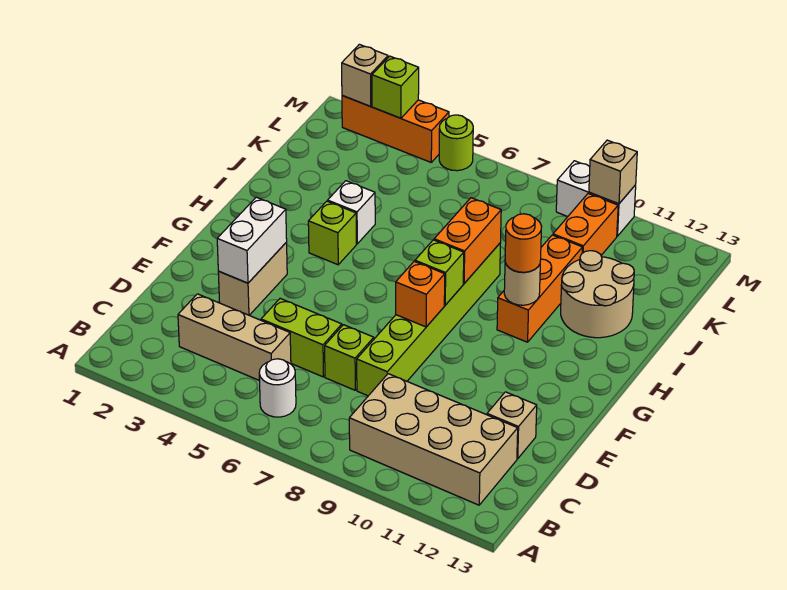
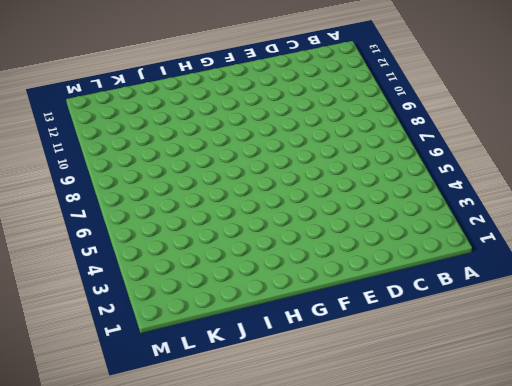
none -> white 1x1 round brick [259,359,296,417]
none -> tan 2x4 brick [349,374,518,505]
none -> tan 1x3 brick [178,294,291,381]

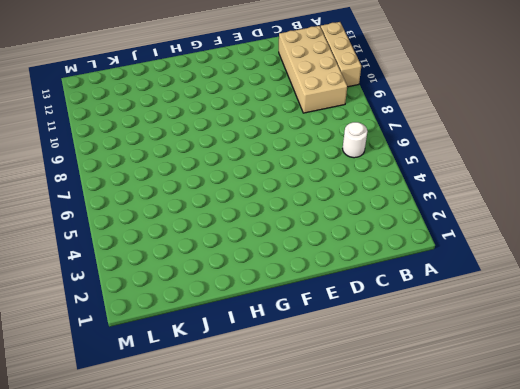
tan 1x3 brick [321,22,361,87] -> tan 1x3 brick moved to [178,294,291,381]
none -> lime 1x2 brick [261,298,342,377]
none -> lime 1x1 brick [325,325,374,390]
none -> lime 1x6 brick [357,243,500,396]

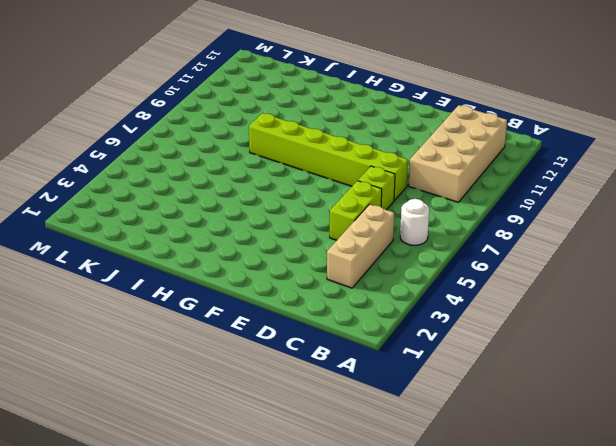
none -> tan 1x1 brick [487,392,537,459]
none -> tan 1x2 brick [218,242,287,315]
none -> lime 1x1 brick [308,201,356,265]

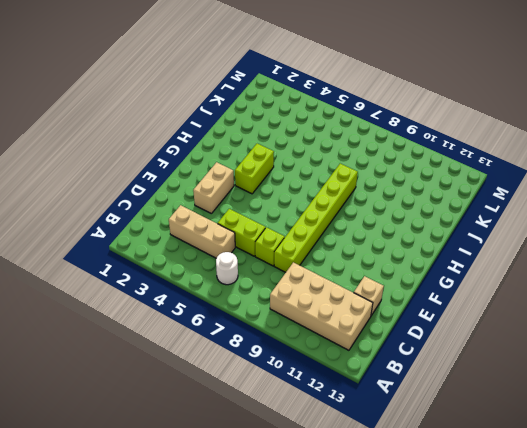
lime 1x2 brick [235,144,274,194] -> lime 1x1 brick [308,201,356,265]
none -> orange 1x3 brick [497,235,582,342]
none -> white 1x1 brick [328,181,375,244]
none -> tan 2x2 round brick [561,251,634,338]

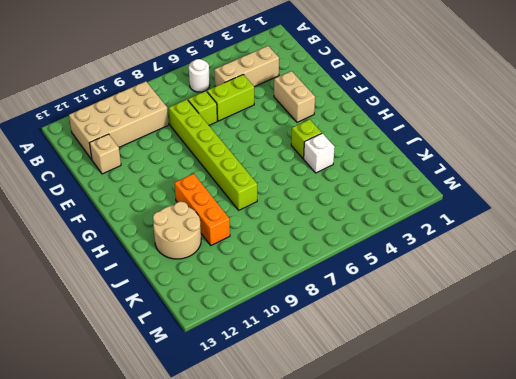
none -> orange 1x2 brick [553,194,618,255]
none -> orange 1x3 brick [342,96,449,162]
none -> lime 1x1 round brick [439,115,473,171]

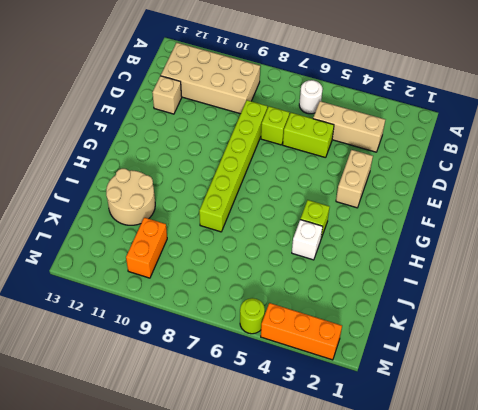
none -> orange 1x3 brick [497,235,582,342]
none -> white 1x2 brick [556,161,636,236]
none -> white 1x2 brick [217,197,287,283]

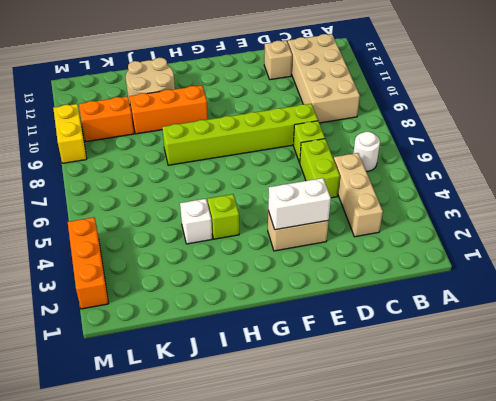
yellow 1x2 brick [53,104,87,163] -> white 1x2 brick [556,161,636,236]
none -> lime 1x1 round brick [439,115,473,171]
none -> orange 1x1 brick [396,261,445,327]
none -> lime 1x1 brick [415,240,464,305]

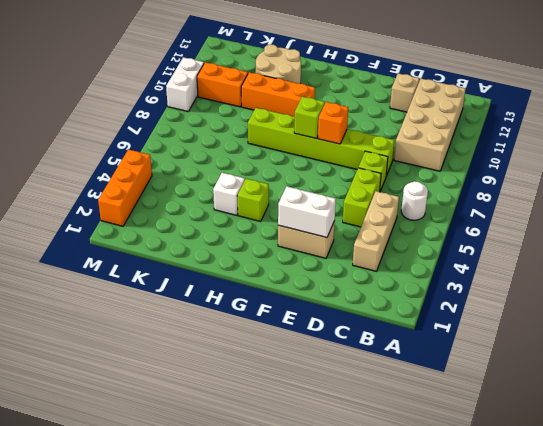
none -> lime 1x1 round brick [439,115,473,171]
none -> orange 1x2 brick [434,198,501,283]
none -> tan 1x1 round brick [504,263,540,305]

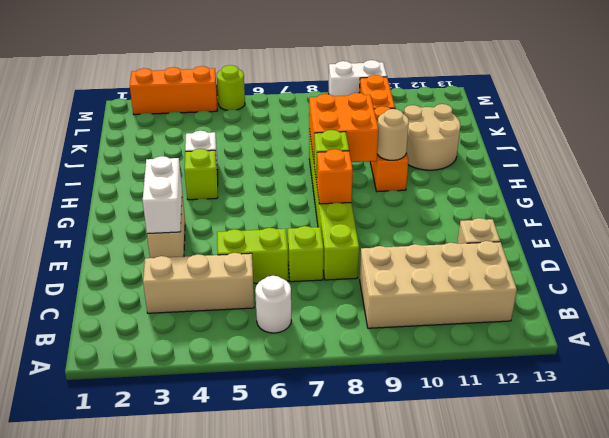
orange 2x2 brick [309,93,378,162] -> orange 1x2 brick [434,198,501,283]
none -> tan 1x1 brick [342,44,388,106]
none -> lime 1x1 brick [372,56,419,118]
none -> tan 1x1 brick [589,140,637,204]

